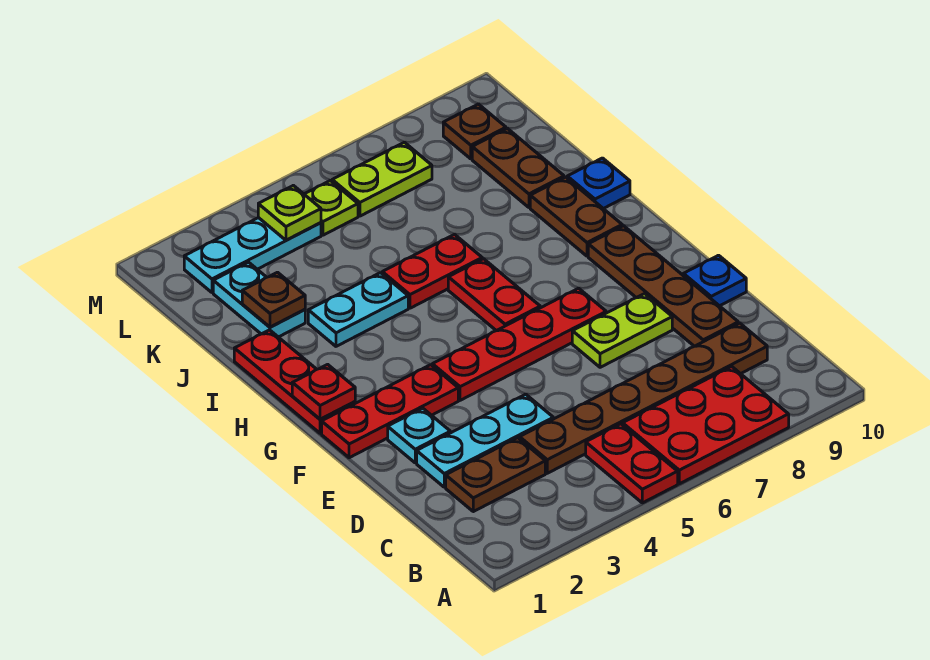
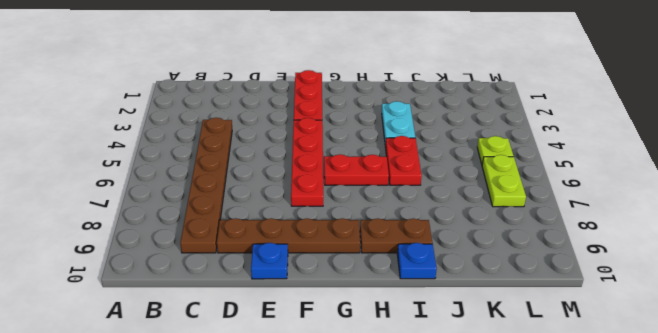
none -> red 1x2 plate [586,424,678,503]
none -> red 2x3 plate [623,367,789,484]
none -> brown 1x2 plate [446,438,545,512]

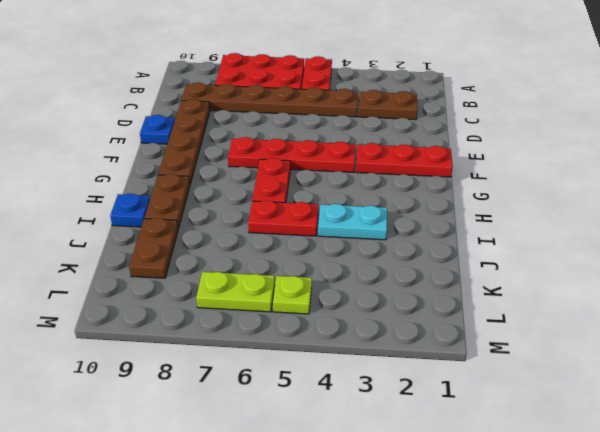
none -> cyan 1x3 plate [417,394,553,487]
none -> cyan 1x1 plate [388,408,450,463]
none -> lime 1x2 plate [572,294,672,367]

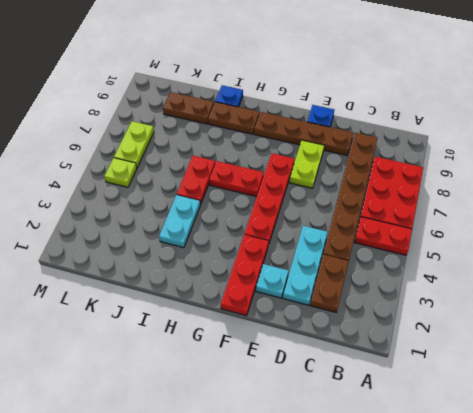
none -> red 1x3 plate [234,330,355,433]
none -> cyan 1x2 plate [213,262,305,337]
none -> cyan 1x3 plate [184,218,321,293]

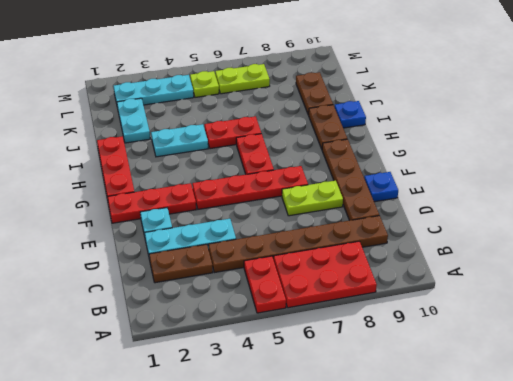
none -> brown 1x1 plate [443,104,506,159]
none -> red 1x1 plate [292,364,355,419]
none -> brown 1x1 plate [242,272,305,327]

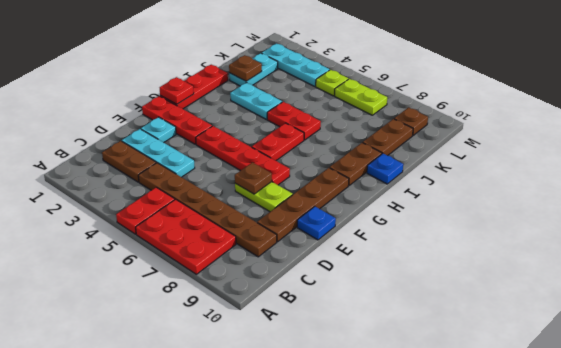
brown 1x1 plate [235,163,272,194] -> none
none -> lime 1x1 plate [258,185,321,240]

